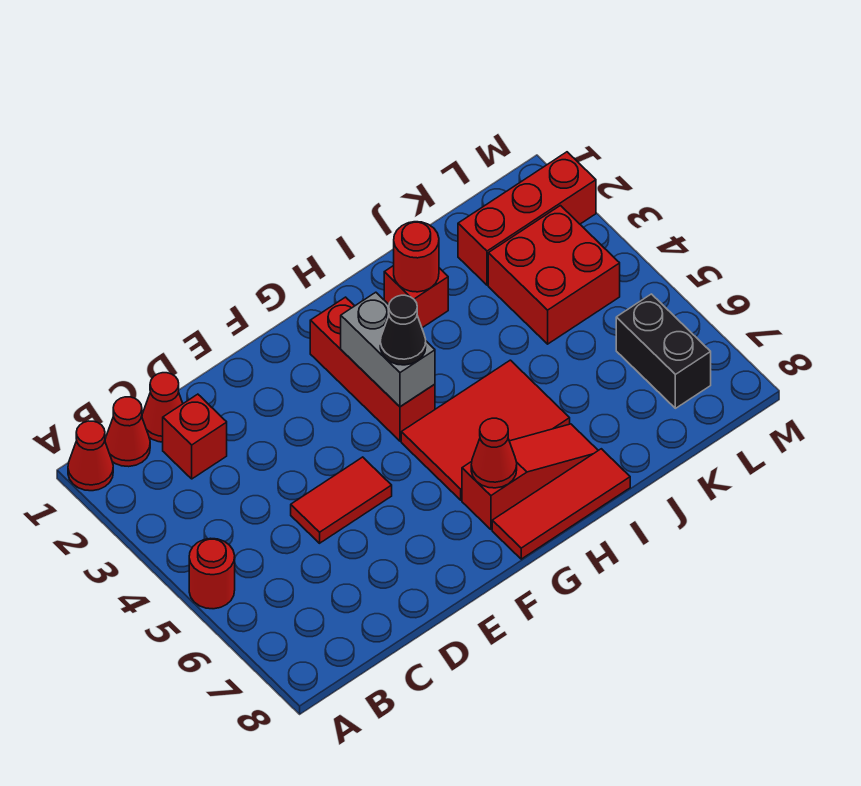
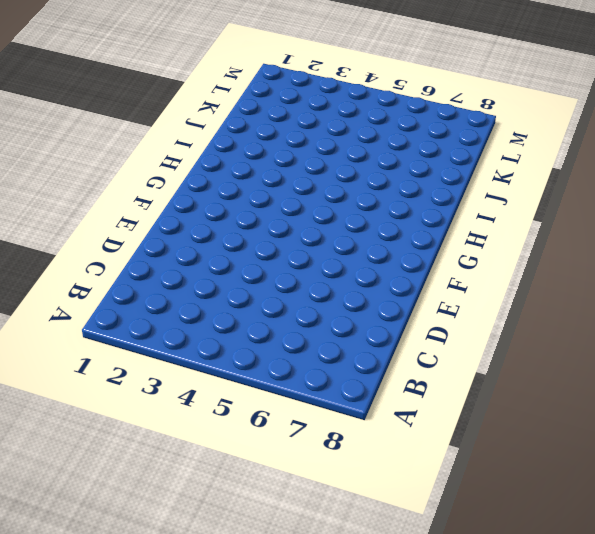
none -> red 1x1 cone [68,421,113,491]
none -> red 1x1 round brick [189,538,235,609]
none -> red 1x1 cone [105,397,150,467]

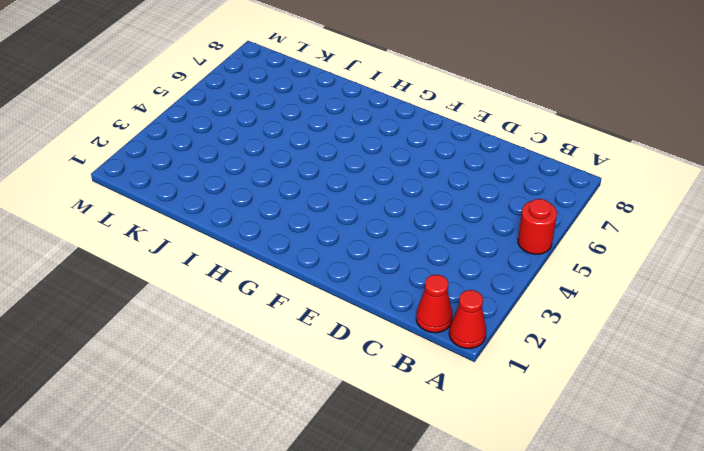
none -> red 1x1 cone [142,373,183,442]
none -> red 1x1 brick [163,394,227,479]
none -> red 1x2 tile [291,457,392,543]

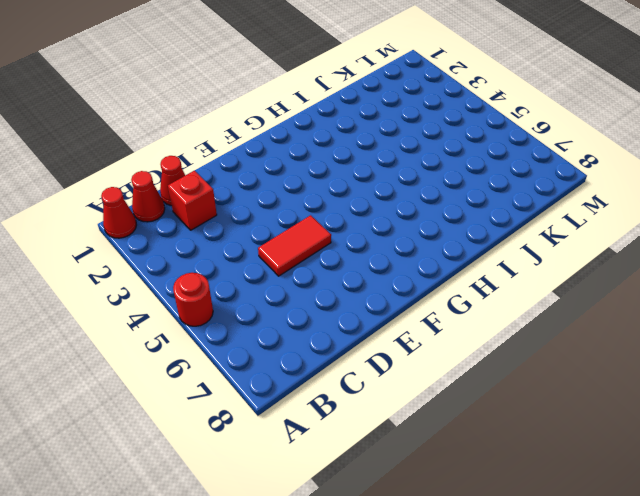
none -> red 1x3 brick [310,297,435,441]
none -> red 2x3 tile [401,360,570,500]
none -> red 1x3 slope [462,424,598,529]

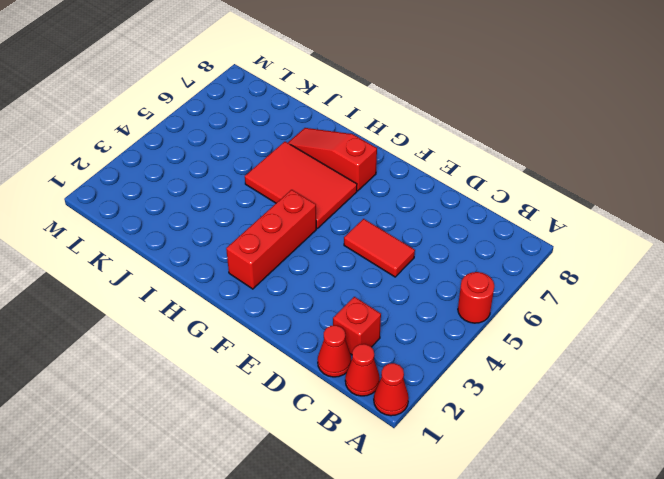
none -> red 1x3 tile [492,449,630,559]
none -> red 1x1 brick [384,266,448,328]
none -> red 1x3 brick [458,152,596,285]

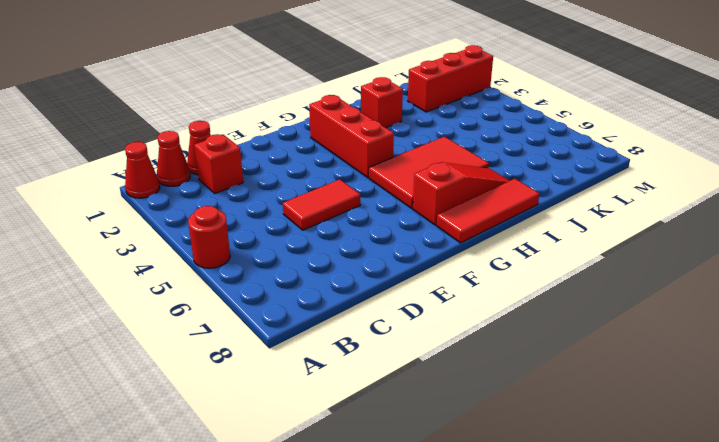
none -> red 2x2 brick [488,206,620,344]
none -> black 1x2 brick [616,294,711,408]
none -> grey 1x2 brick [341,292,435,407]

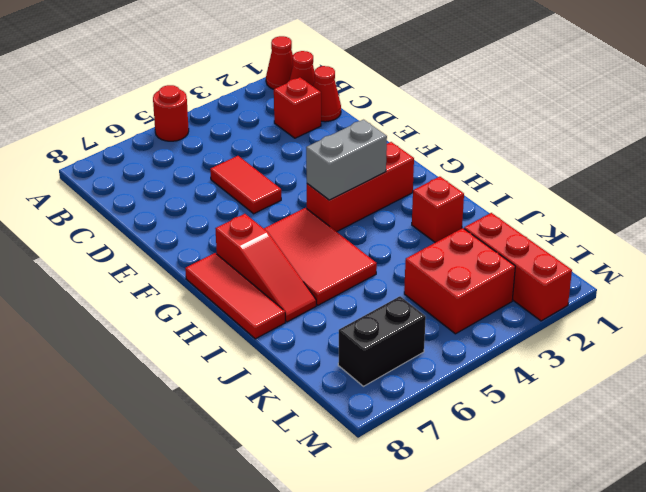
none -> red 1x1 cone [471,418,517,488]
none -> red 1x1 round brick [394,222,439,292]
none -> black 1x1 cone [380,295,426,365]

